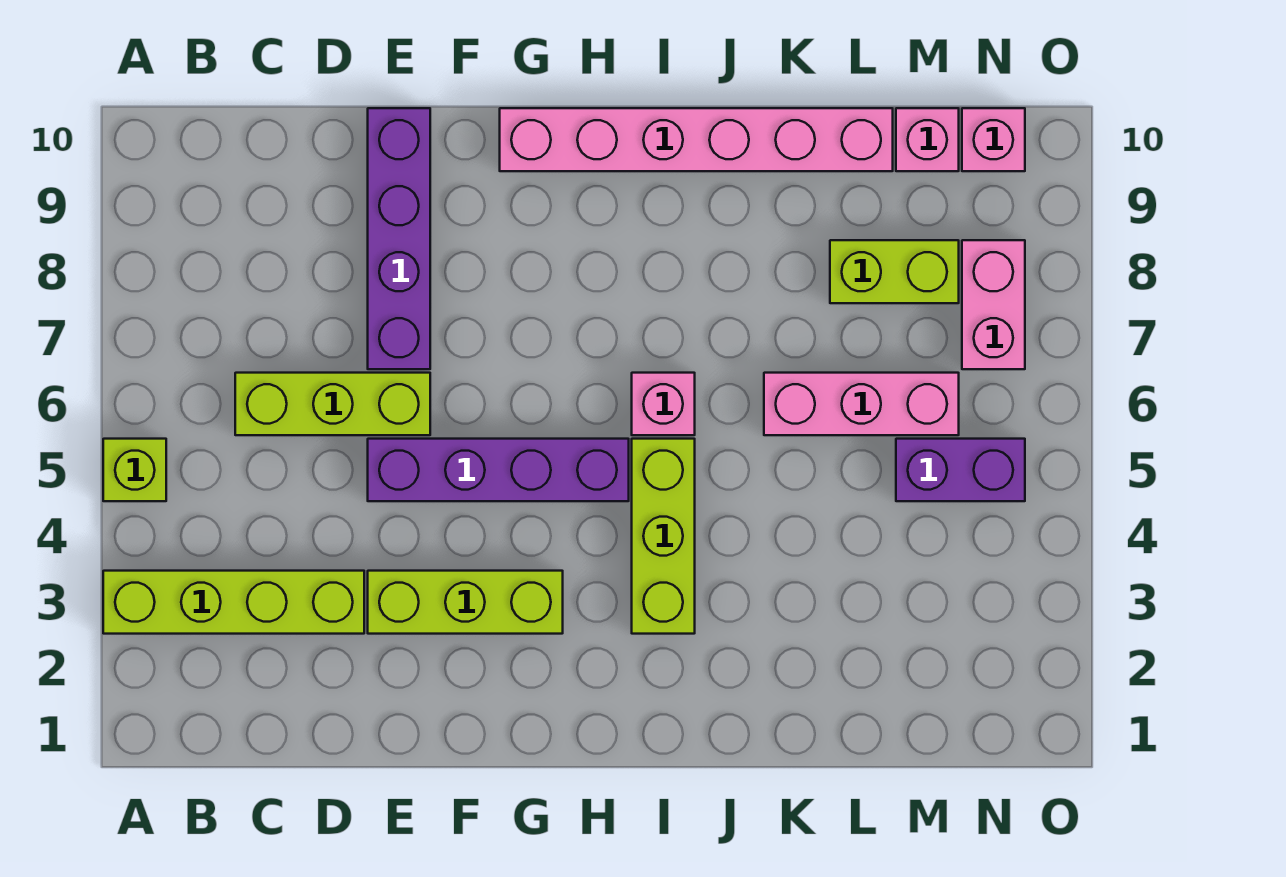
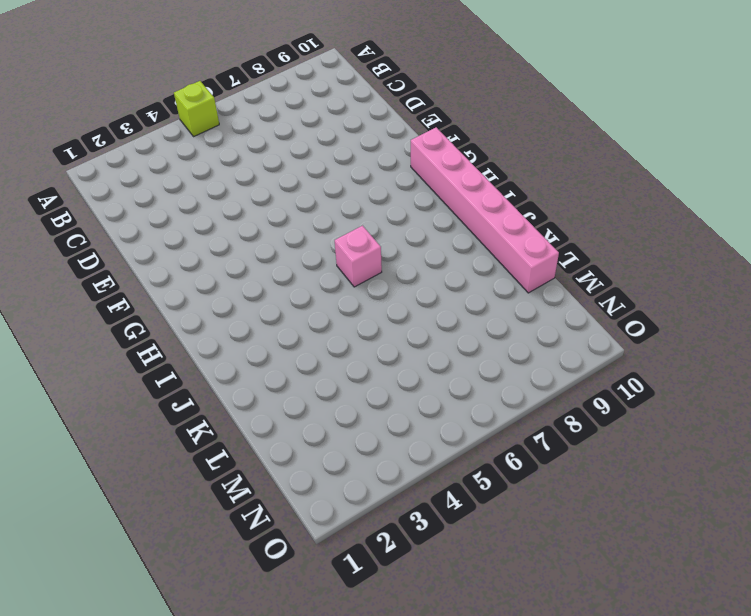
none -> lime 1x4 brick [103,571,364,634]
none -> lime 1x3 brick [235,373,430,435]
none -> lime 1x3 brick [368,571,563,634]

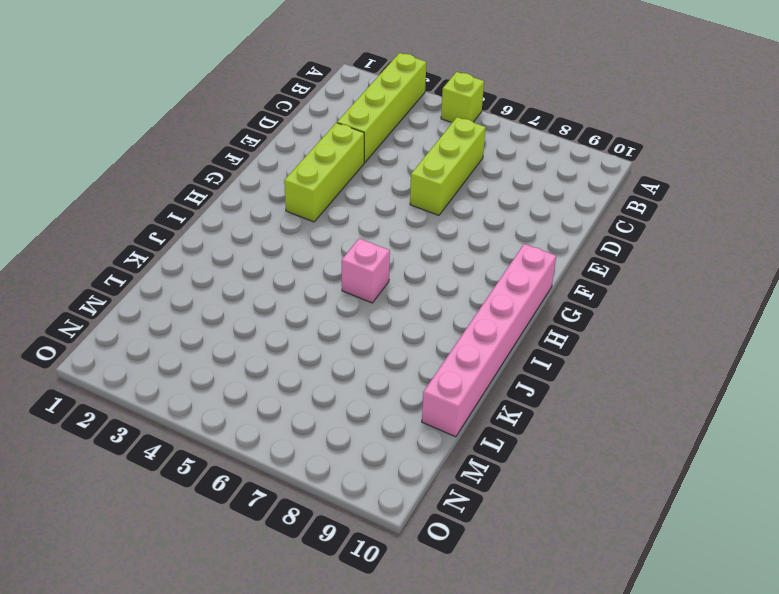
none -> purple 1x4 brick [368,439,629,501]
none -> purple 1x4 brick [368,108,430,369]
none -> lime 1x3 brick [632,439,695,634]

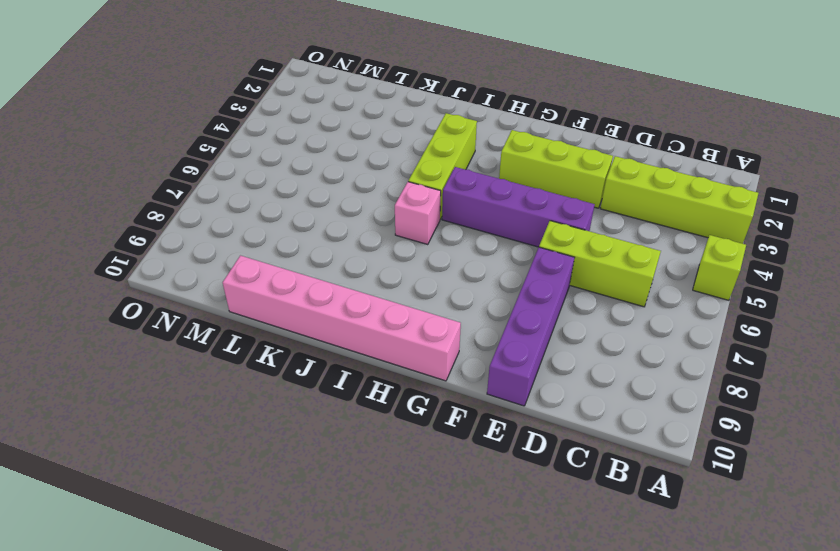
none -> pink 1x3 brick [764,373,959,435]
none -> lime 1x2 brick [830,240,959,303]
none -> purple 1x2 brick [896,439,1025,501]

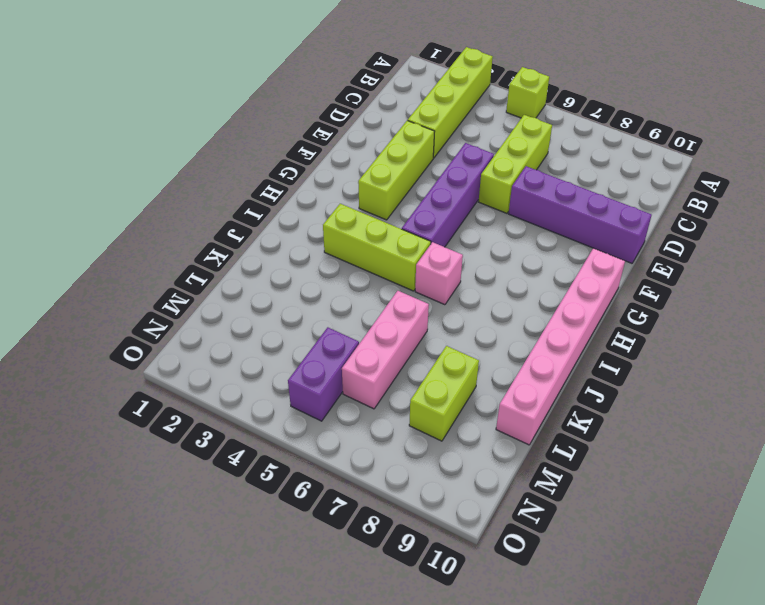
none -> pink 1x1 brick [896,108,959,171]
none -> pink 1x2 brick [962,240,1025,369]
none -> pink 1x1 brick [962,108,1025,171]

